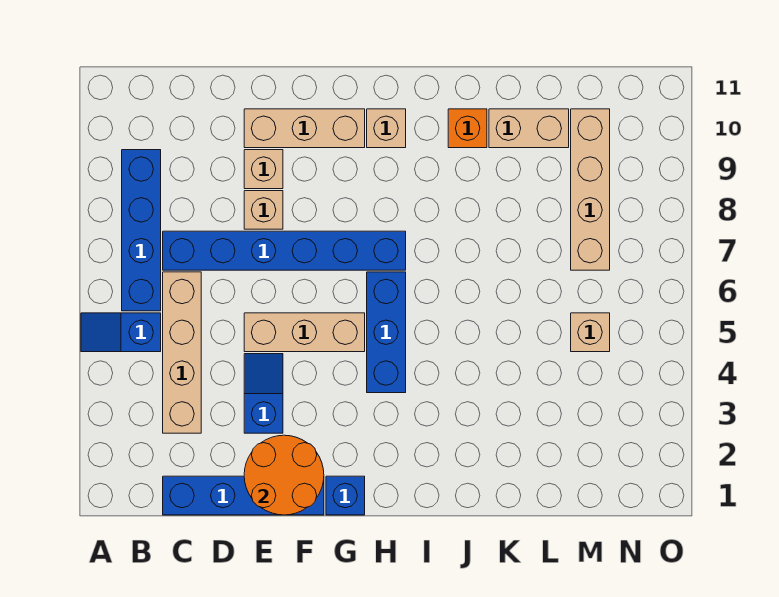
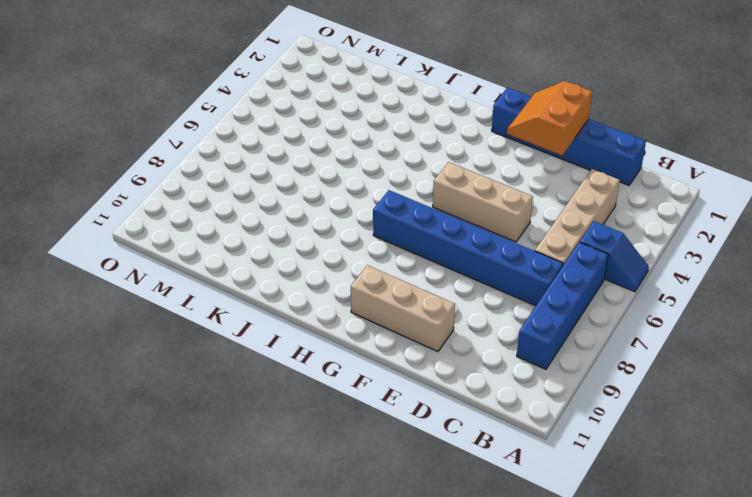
orange 2x2 slope [507,81,592,155] -> orange 2x2 round brick [244,435,324,515]
none -> blue 1x2 slope [244,354,283,433]
none -> tan 1x1 brick [244,191,283,229]
none -> tan 1x1 brick [244,150,283,189]

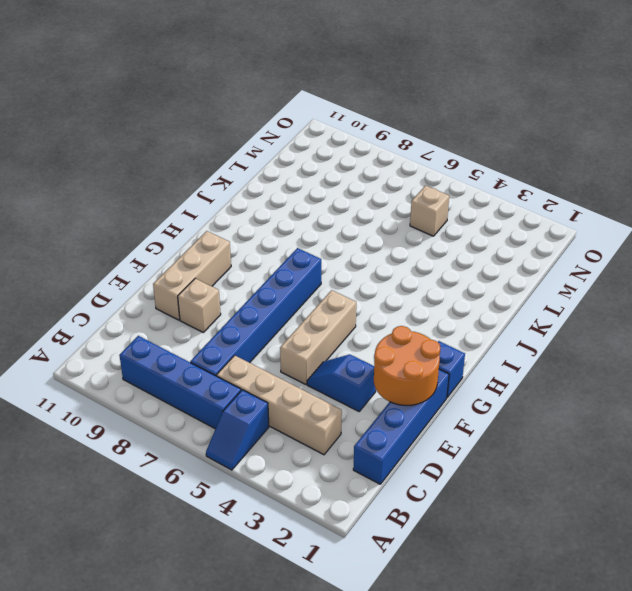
none -> tan 1x1 brick [244,191,283,229]
none -> blue 1x3 brick [367,272,406,393]
none -> tan 1x1 brick [367,109,406,148]

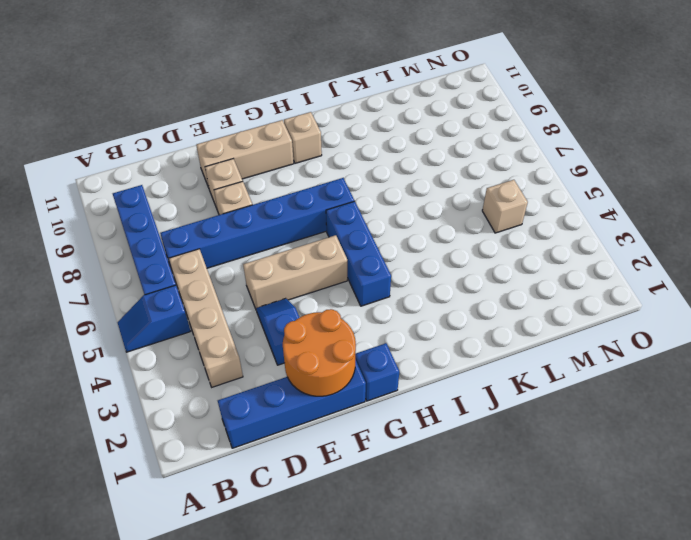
none -> orange 1x1 brick [448,109,487,148]
none -> tan 1x2 brick [489,109,569,148]
none -> tan 1x4 brick [571,109,610,270]

